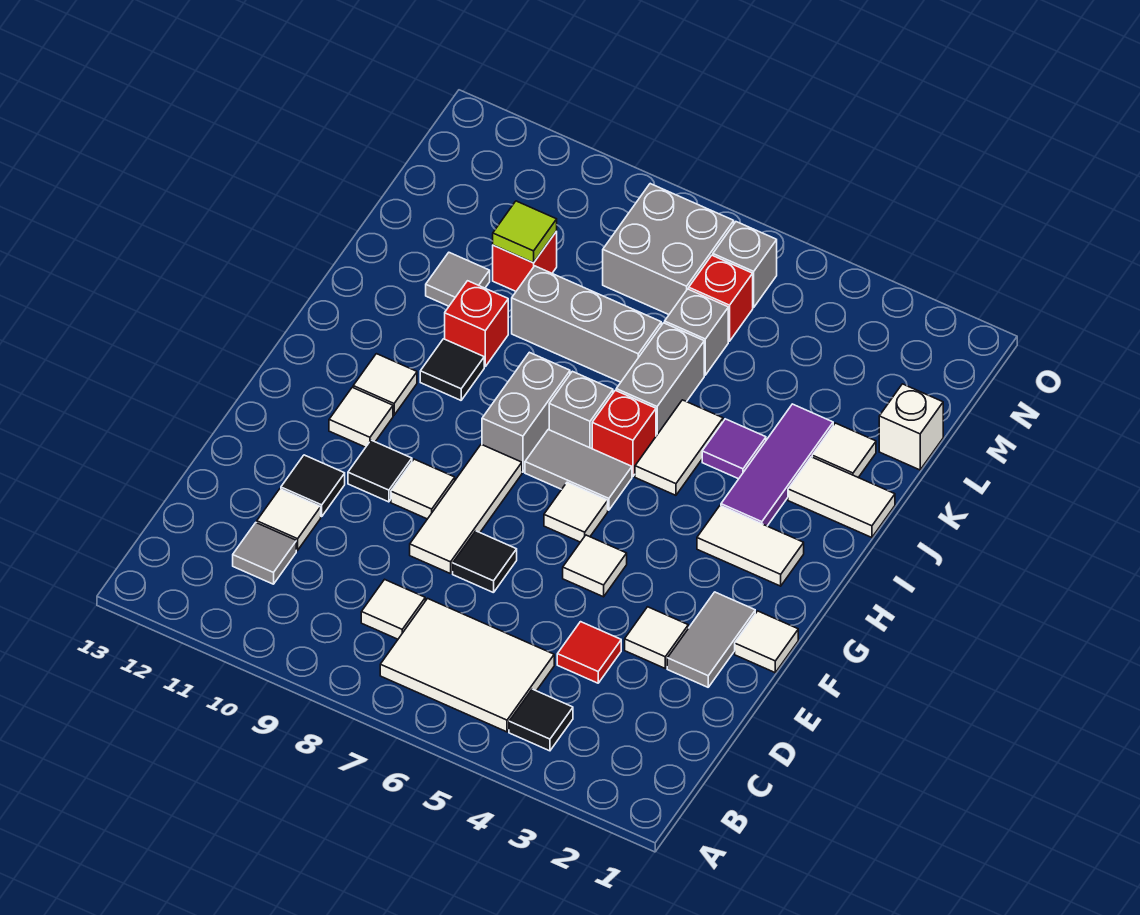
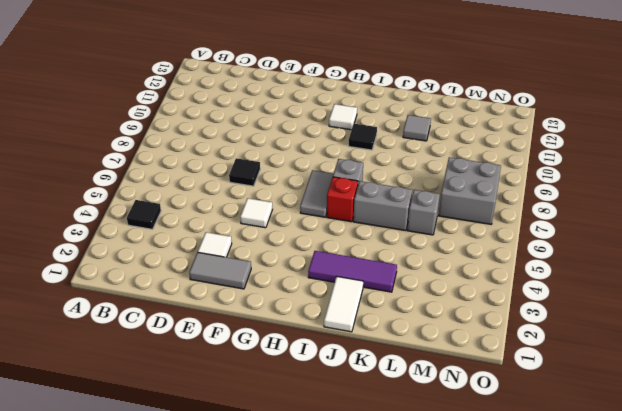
none -> white 2x3 tile [380,598,554,732]
none -> white 1x1 tile [361,579,425,639]
none -> grey 1x1 tile [233,523,296,584]
none -> red 1x1 tile [557,622,621,683]

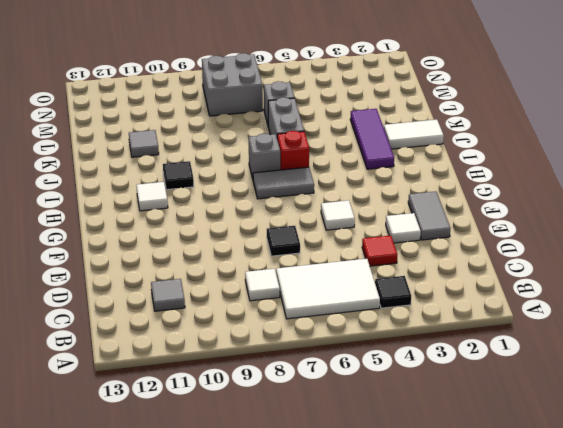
none -> white 1x1 tile [257,489,321,550]
none -> white 1x3 tile [410,444,522,574]
none -> black 1x1 tile [281,455,345,517]
none -> white 1x1 tile [735,611,798,672]

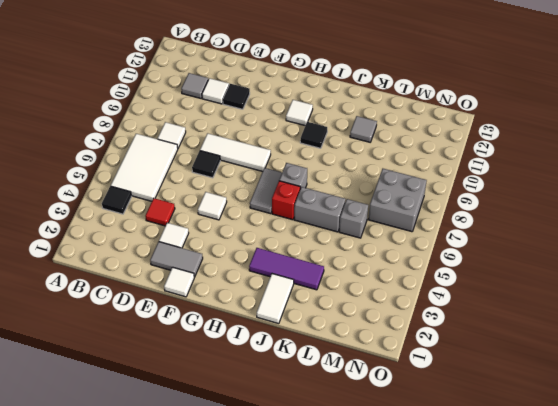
none -> white 1x1 tile [391,459,455,519]
none -> black 1x1 tile [348,440,412,502]
none -> white 1x1 tile [544,482,608,542]
none -> white 1x1 tile [329,387,393,447]

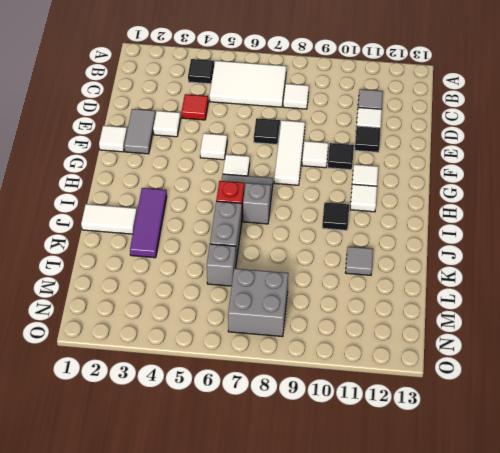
none -> white 1x2 tile [697,506,804,586]
none -> grey 1x2 brick [482,352,570,472]
none -> white 1x2 tile [635,400,723,495]
none -> purple 1x1 tile [702,419,766,479]

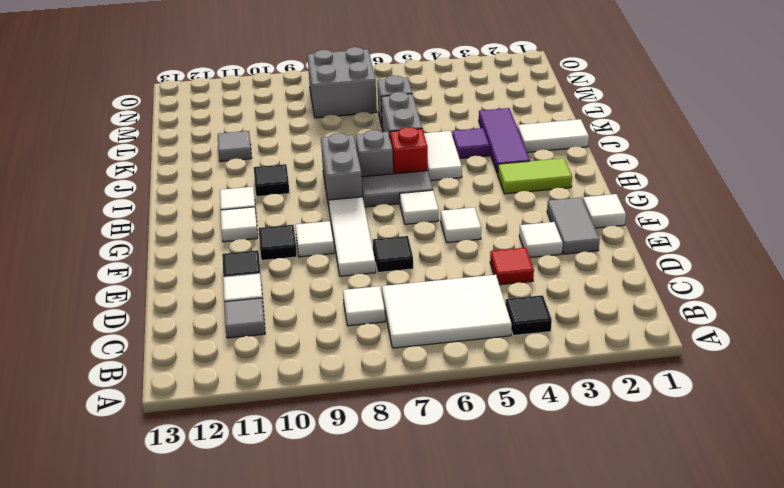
lime 1x2 tile [498,158,572,194] -> white 1x2 tile [697,506,804,586]
none -> red 1x1 brick [445,281,508,367]
none -> white 1x1 tile [812,423,876,478]
none -> grey 1x3 brick [512,266,661,382]
none -> white 1x1 brick [879,384,943,470]

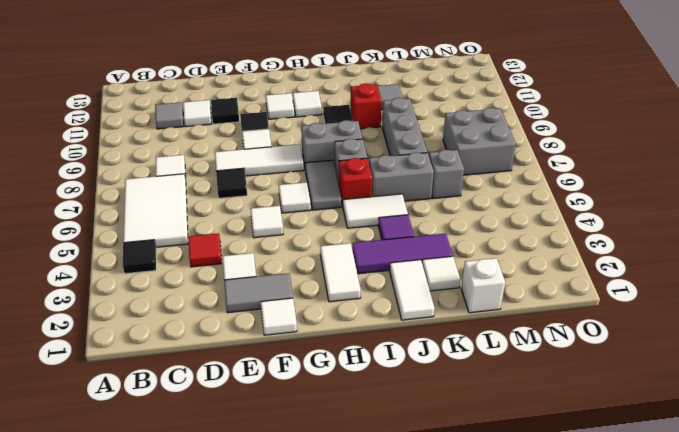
none -> red 1x1 brick [493,231,557,291]
none -> red 1x1 brick [689,255,753,341]
none -> grey 1x1 brick [713,222,777,307]
none -> lime 1x1 tile [493,201,557,263]

